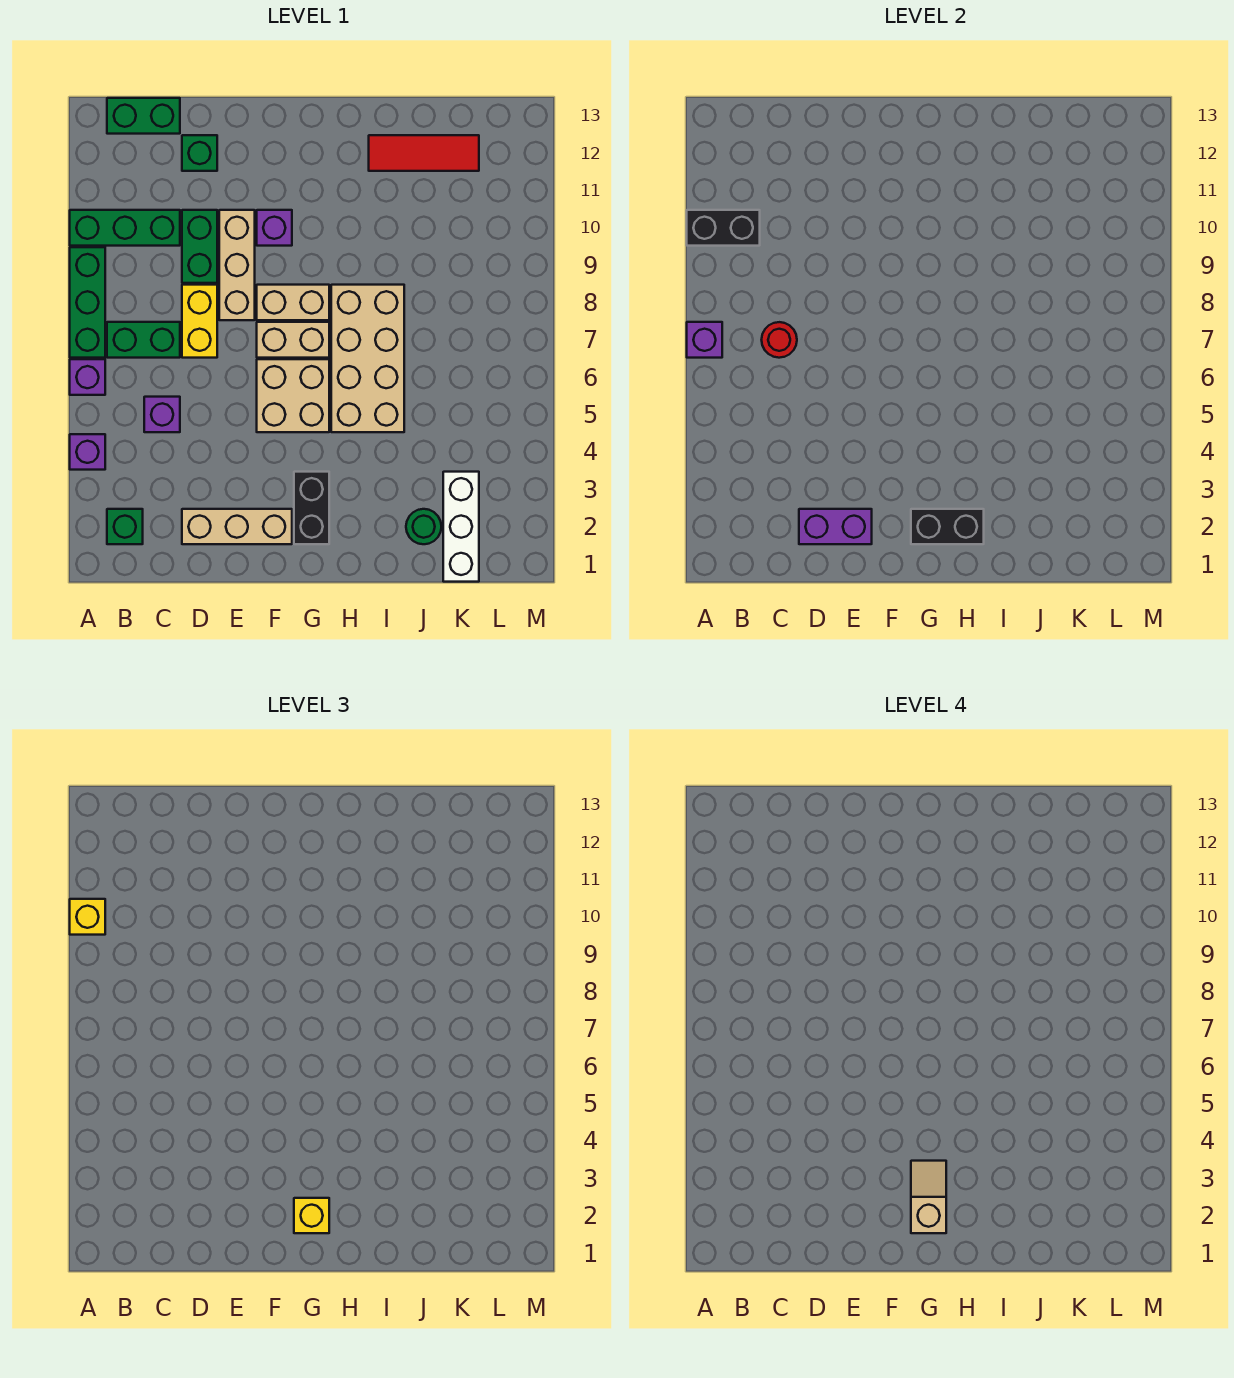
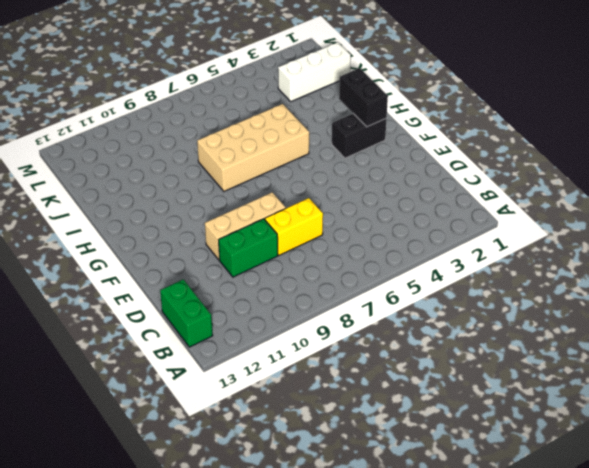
none -> purple 1x1 brick [70,434,105,470]
none -> purple 1x1 brick [70,359,105,395]
none -> green 1x3 brick [70,247,105,358]
none -> green 1x3 brick [70,210,180,246]

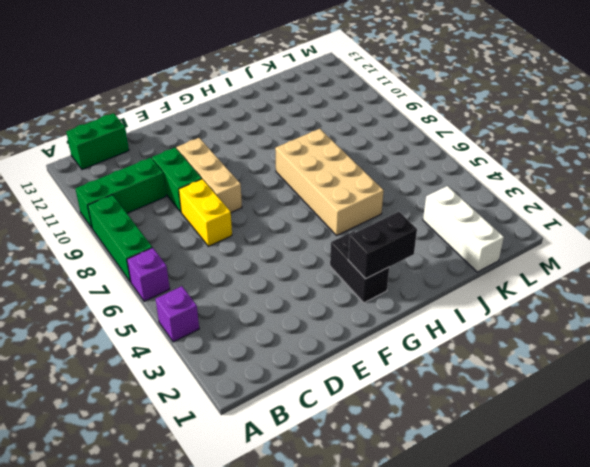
none -> green 1x1 brick [107,509,143,544]
none -> green 1x2 brick [107,322,180,358]
none -> purple 1x1 brick [144,397,180,432]
none -> tan 1x3 brick [182,509,292,544]

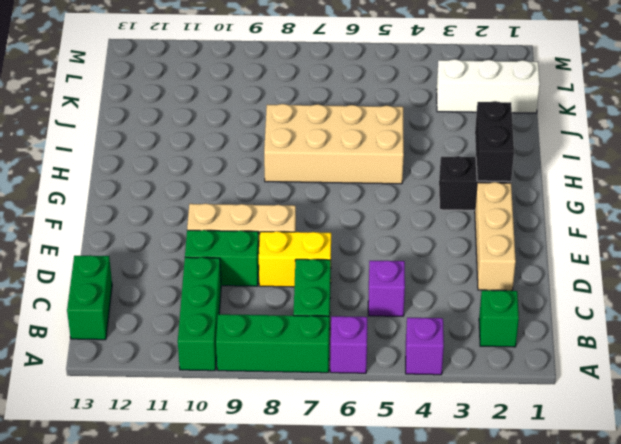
none -> green 1x1 brick [182,135,217,171]
none -> tan 2x2 brick [257,359,329,432]
none -> tan 1x2 brick [257,322,329,358]
none -> tan 1x2 brick [257,285,329,320]

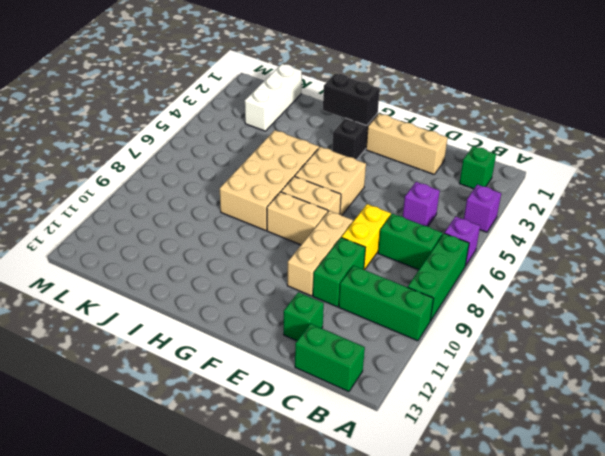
none -> purple 1x1 brick [257,210,292,246]
none -> red 1x3 tile [369,135,479,171]
none -> green 1x1 round brick [406,509,442,544]
none -> purple 1x1 brick [687,322,722,358]

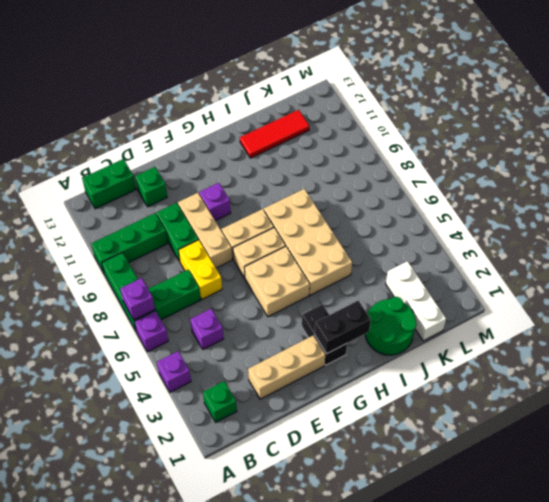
green 2x2 round brick [365,297,417,355] -> green 1x1 round brick [406,509,442,544]
none -> black 1x2 brick [687,210,760,246]
none -> red 1x1 round brick [762,322,797,358]
none -> purple 1x2 brick [799,509,872,544]
none -> yellow 1x1 brick [70,899,105,935]

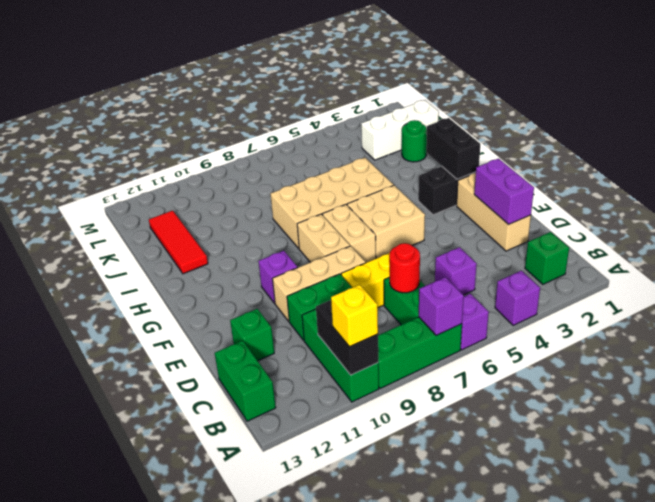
none -> yellow 1x1 brick [294,1198,329,1233]
none -> tan 1x2 slope [911,1161,946,1233]

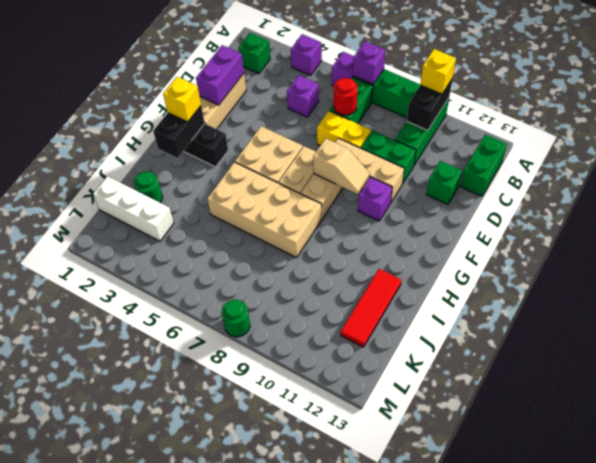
tan 1x2 slope [313,139,370,194] -> tan 1x2 slope moved to [911,1161,946,1233]
green 1x1 round brick [221,300,250,337] -> none

